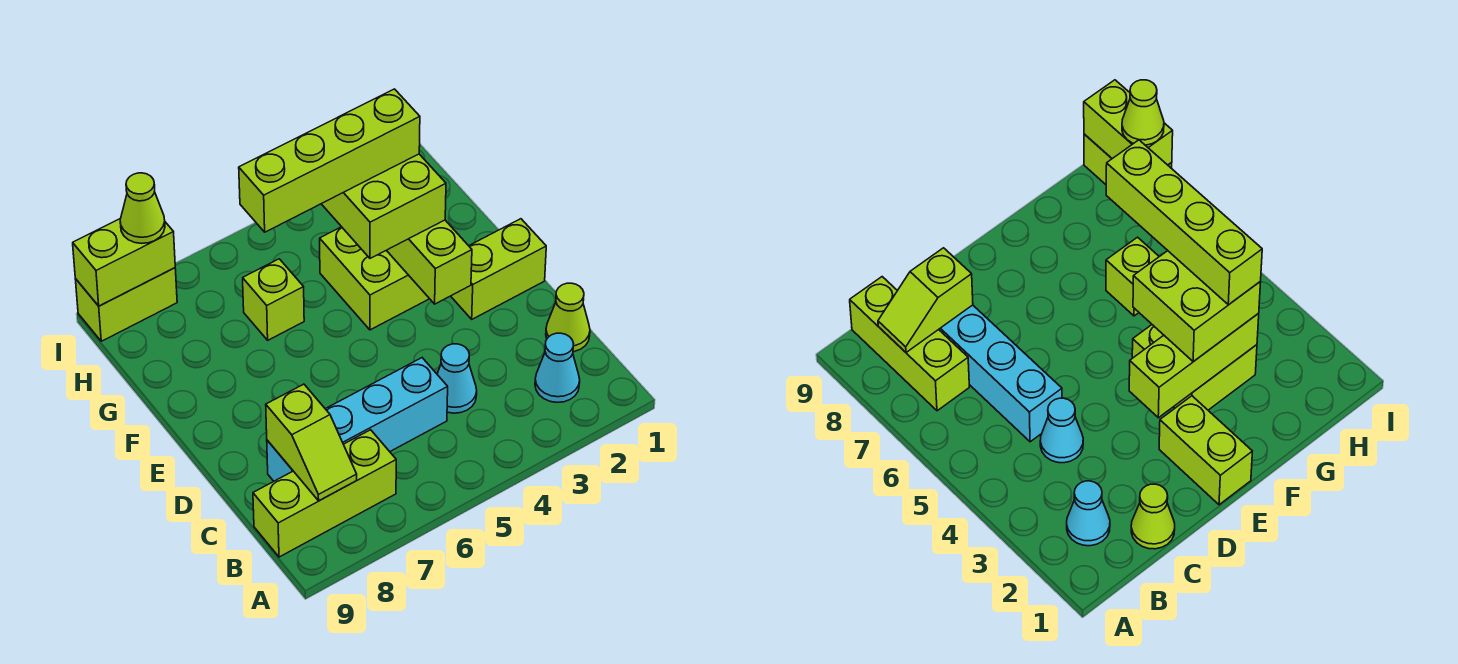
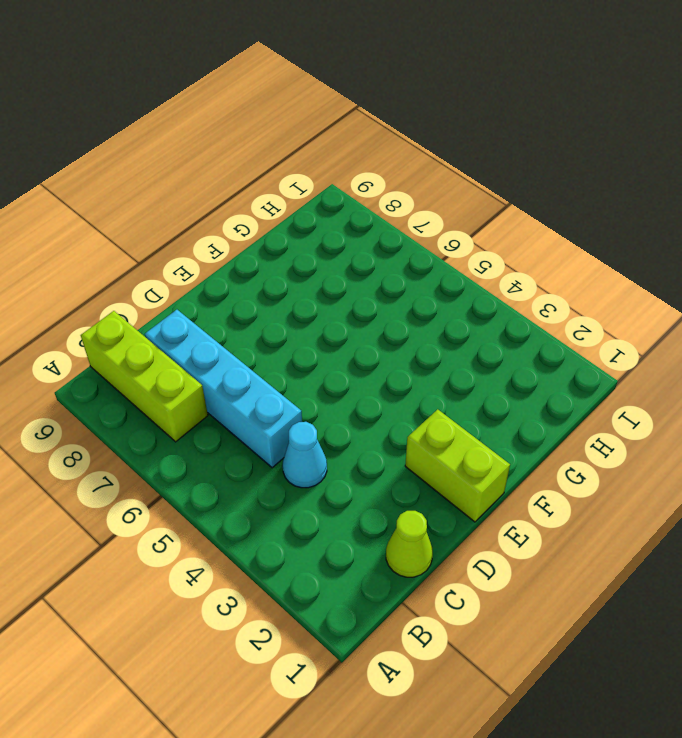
none -> cyan 1x1 cone [535,333,580,402]
none -> lime 2x2 brick [320,227,429,330]
none -> lime 1x1 brick [243,259,304,340]

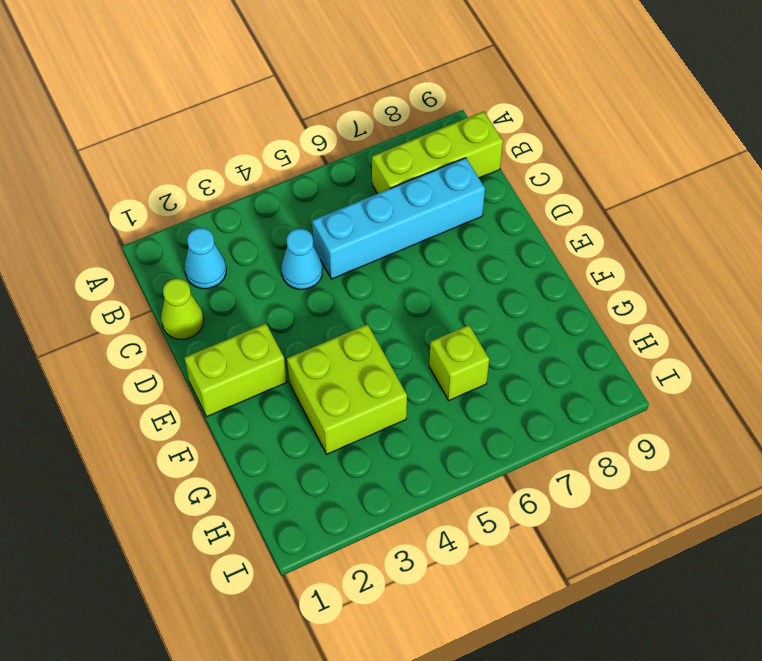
none -> lime 1x2 brick [75,268,177,341]
none -> lime 1x2 slope [266,384,357,501]
none -> lime 1x3 brick [387,220,472,304]

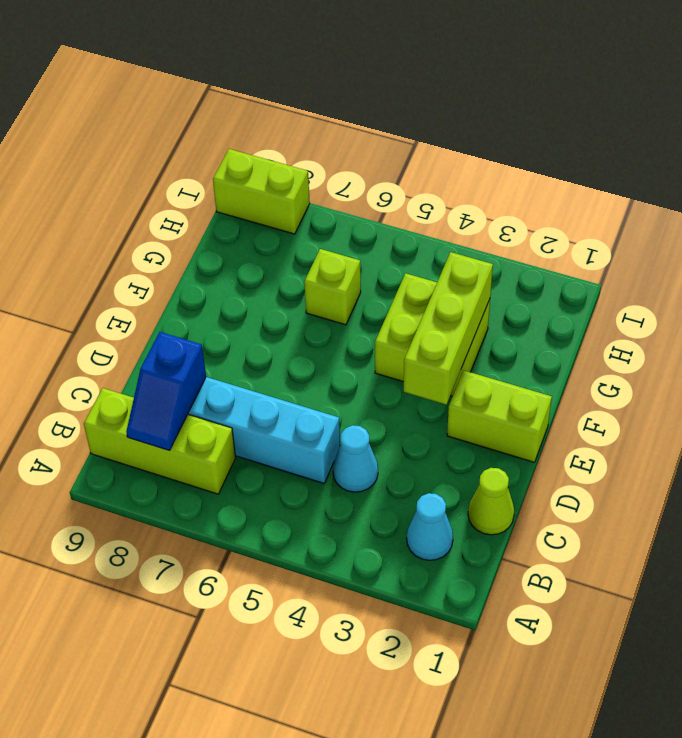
blue 1x2 slope [126,332,206,451] -> lime 1x2 slope [266,384,357,501]
none -> lime 1x2 brick [73,218,175,306]
none -> lime 2x2 brick [322,154,446,258]
none -> lime 1x1 cone [120,173,165,243]

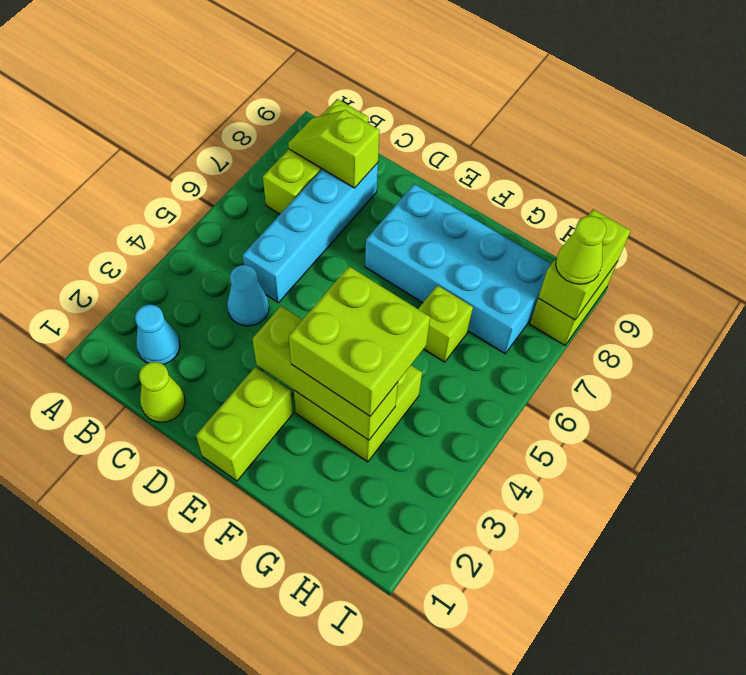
cyan 2x4 brick [365,184,551,354] -> none
none -> lime 1x4 brick [239,89,420,232]

